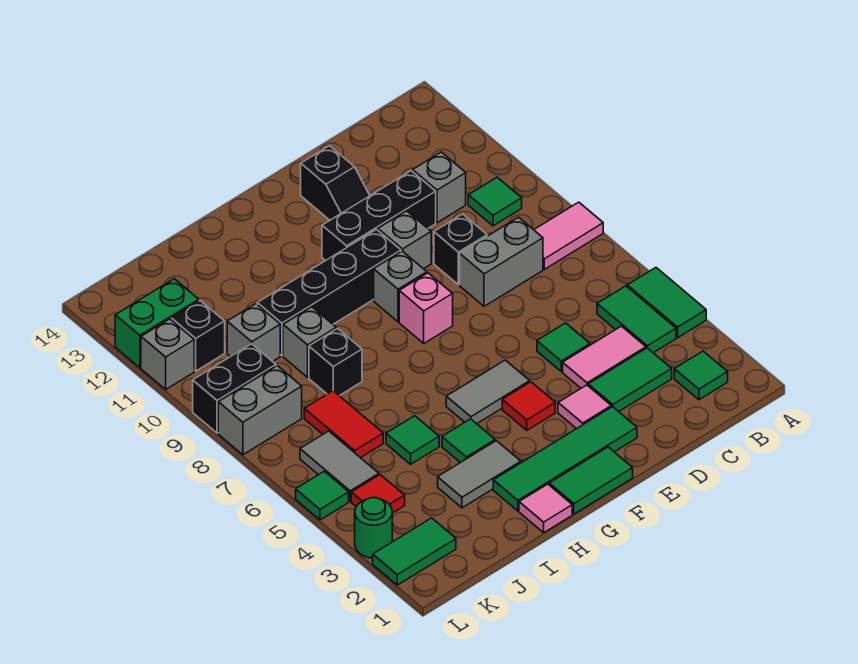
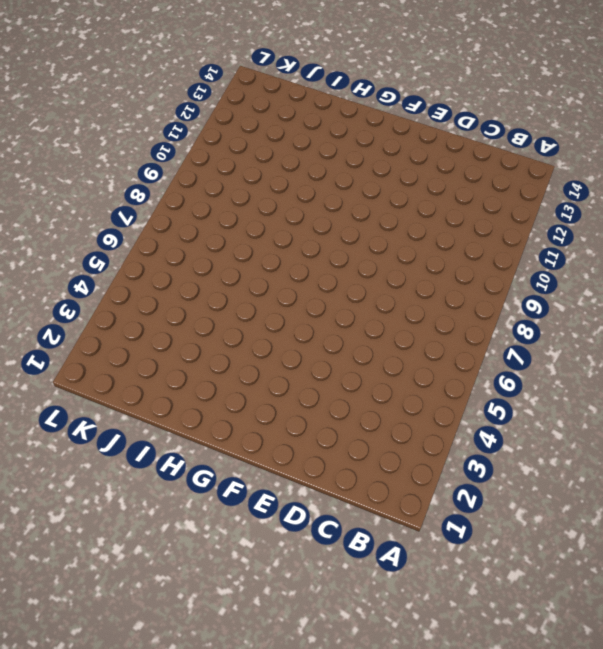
none -> green 1x2 tile [627,268,706,338]
none -> pink 1x2 tile [534,202,603,269]
none -> green 1x1 tile [674,351,728,400]
none -> green 1x2 tile [597,286,676,353]

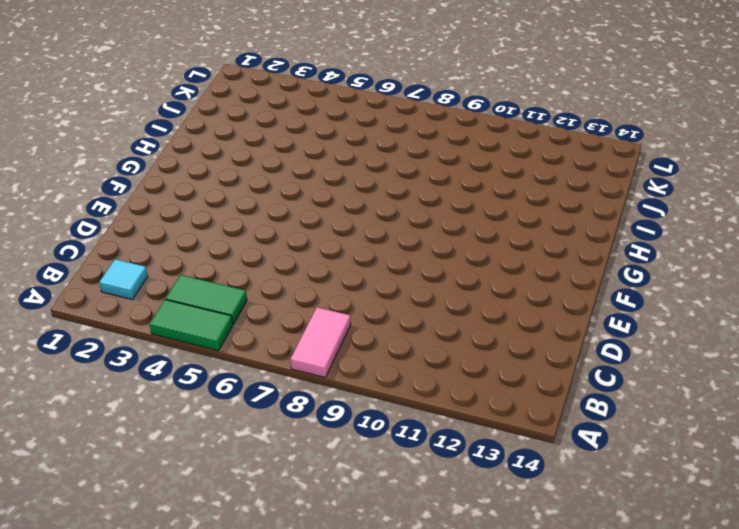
cyan 1x1 tile [99,259,148,299] -> green 1x1 tile [674,351,728,400]
none -> green 1x1 tile [468,177,522,226]
none -> green 1x2 tile [588,348,672,412]
none -> pink 1x2 tile [563,326,646,388]
none -> grey 1x2 brick [460,217,543,306]

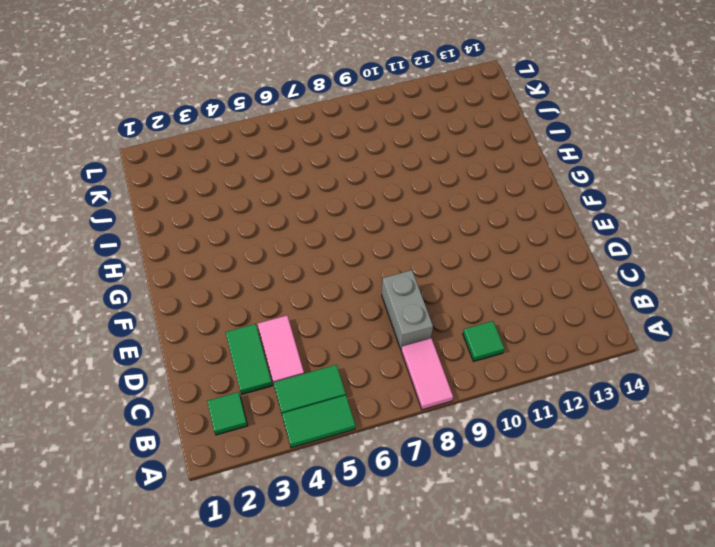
none -> grey 1x1 brick [413,152,466,223]
none -> green 1x1 tile [537,323,590,372]
none -> black 1x1 brick [434,214,487,285]
none -> black 1x3 brick [322,171,436,261]

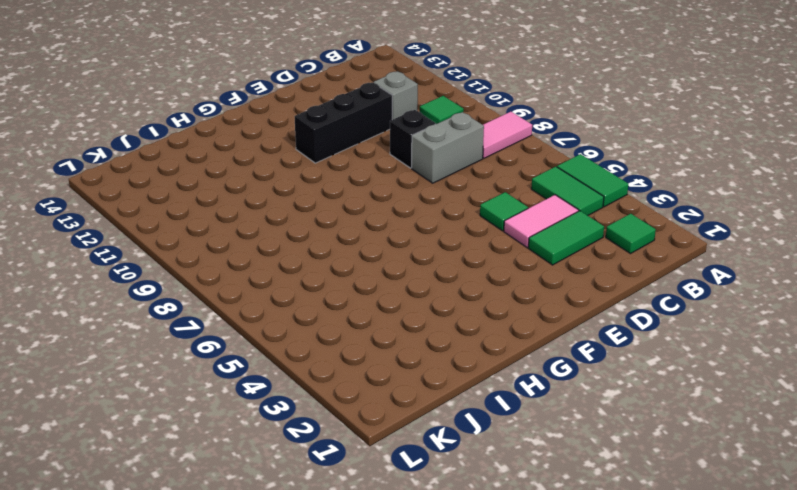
none -> green 1x4 tile [493,407,637,511]
none -> pink 1x1 tile [558,385,611,429]
none -> grey 1x1 brick [378,211,431,269]
none -> black 1x2 slope [301,146,370,220]

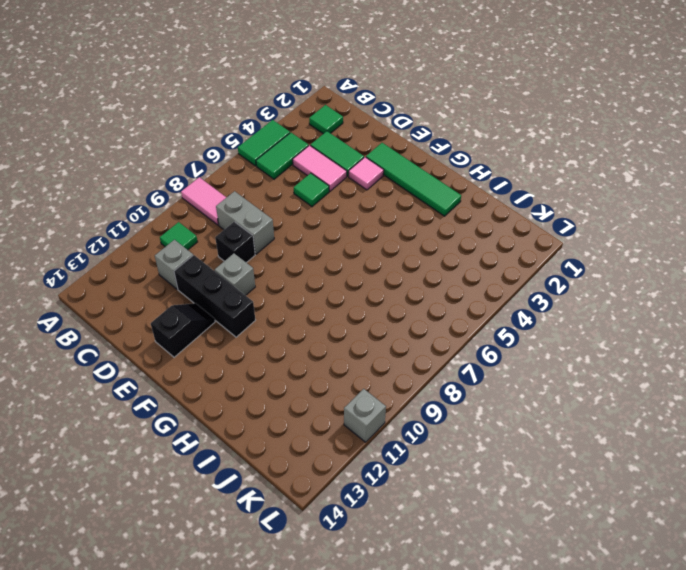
none -> green 1x2 tile [549,447,633,514]
none -> red 1x1 tile [502,382,555,430]
none -> grey 1x2 tile [446,360,530,424]
none -> pink 1x1 brick [399,273,453,343]

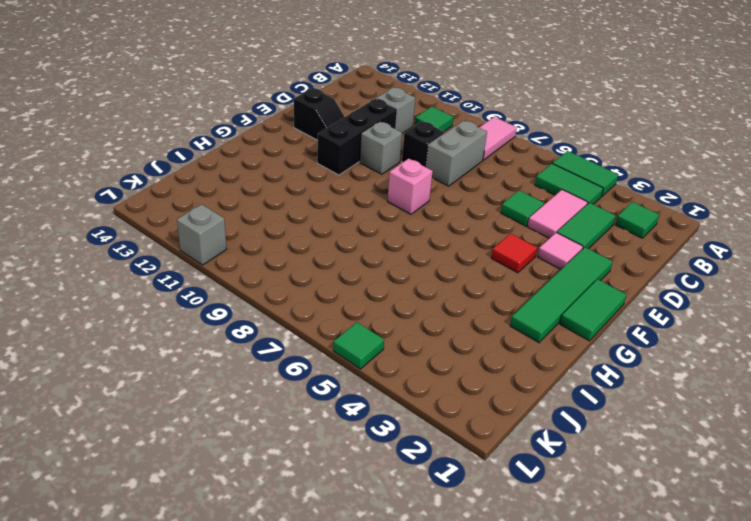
none -> grey 1x2 tile [446,360,530,424]
none -> grey 1x1 brick [374,251,427,322]
none -> black 1x4 brick [257,230,401,356]
none -> pink 1x1 tile [519,484,572,533]

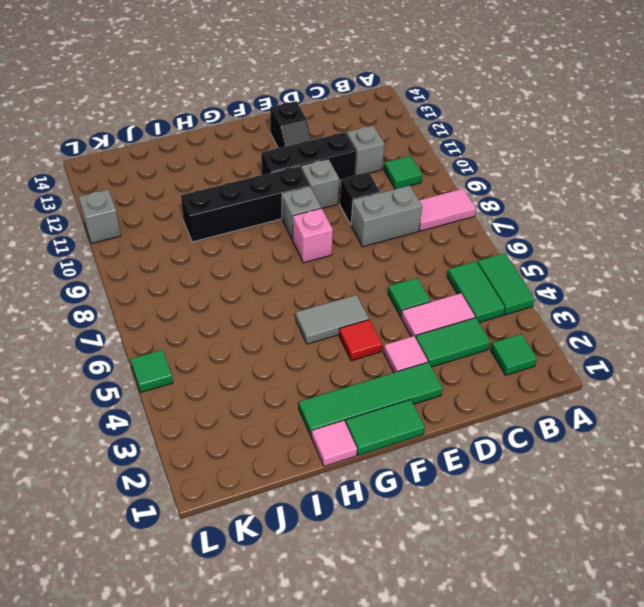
none -> grey 1x2 tile [438,441,521,508]
none -> green 1x1 tile [442,419,495,463]
none -> green 1x1 tile [386,416,439,464]
none -> black 1x1 brick [309,329,362,396]

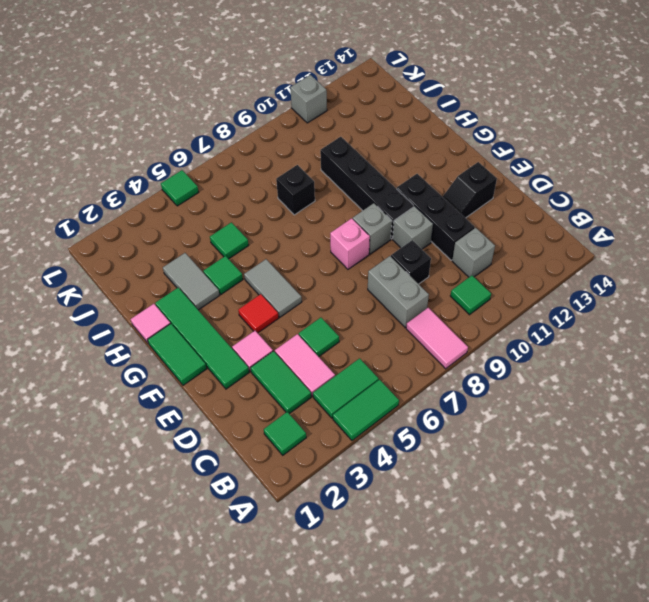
none -> grey 1x1 brick [283,307,336,377]
none -> red 1x2 tile [304,391,383,458]
none -> grey 1x1 brick [227,304,280,361]
none -> green 1x2 tile [373,518,456,585]

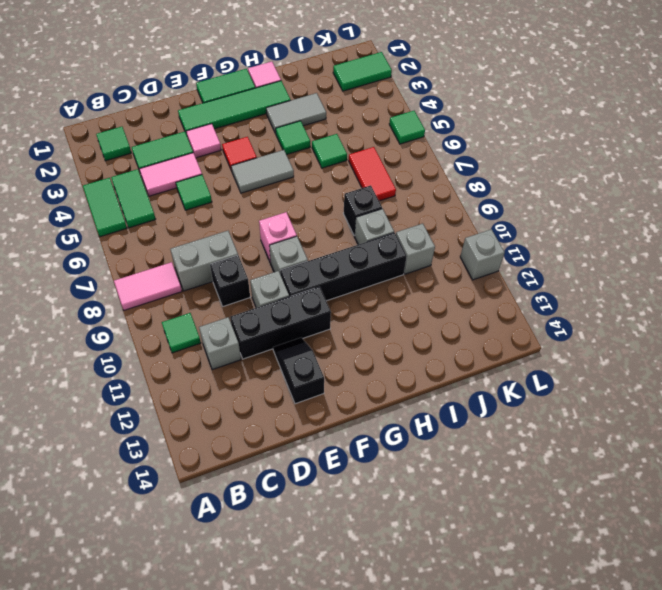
none -> red 1x1 tile [351,475,405,513]
none -> grey 1x2 tile [300,431,379,501]
none -> grey 1x2 brick [218,366,302,455]
none -> black 1x2 brick [193,344,276,433]

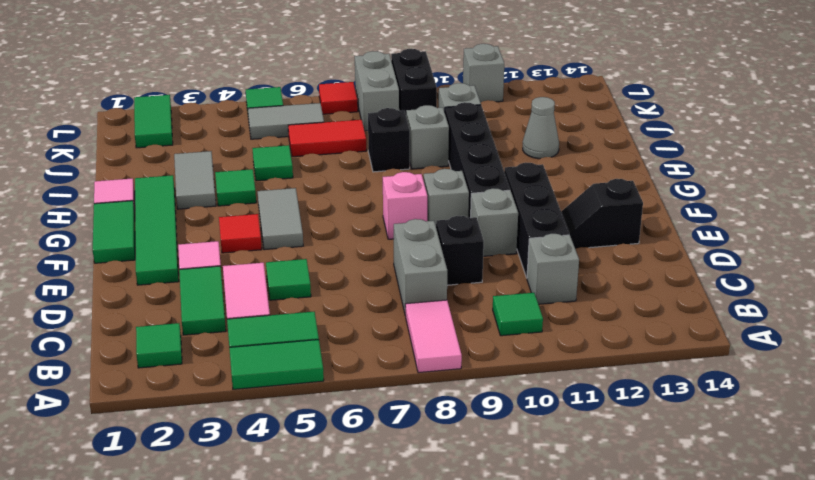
grey 1x1 cone [523,97,559,159] -> none
red 1x1 tile [319,82,358,114] -> red 1x1 tile moved to [351,475,405,513]
none -> black 1x1 brick [171,301,225,371]
none -> green 1x2 brick [115,279,199,368]
none -> green 1x1 round brick [355,498,392,558]

